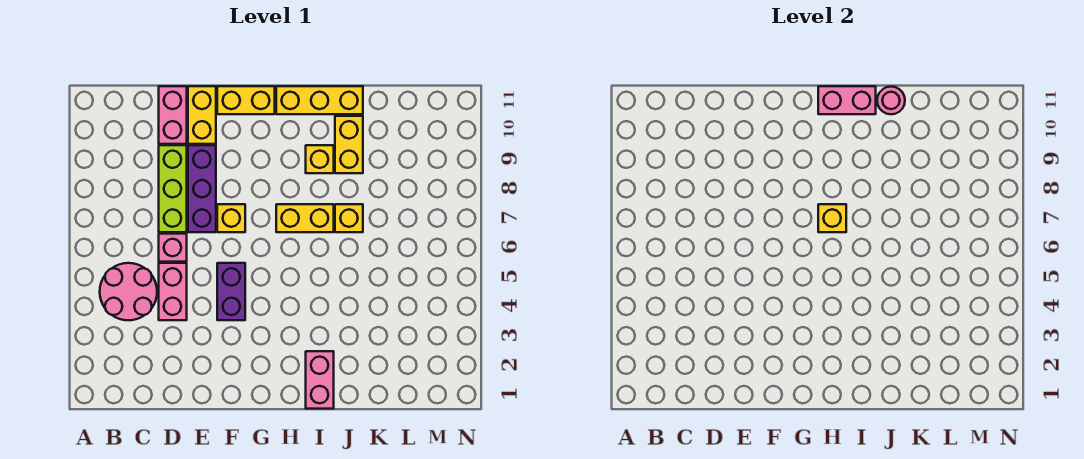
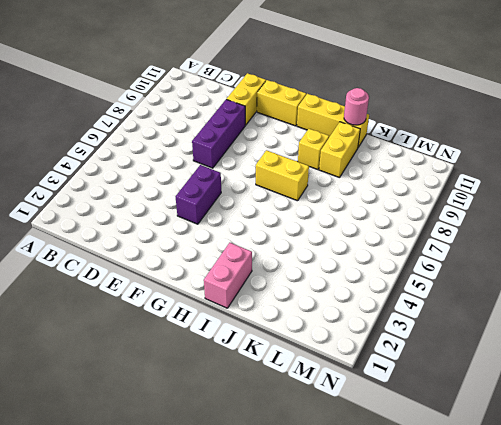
none -> pink 2x2 round brick [100,263,157,320]
none -> pink 1x2 brick [159,263,187,320]
none -> pink 1x1 brick [159,234,187,262]

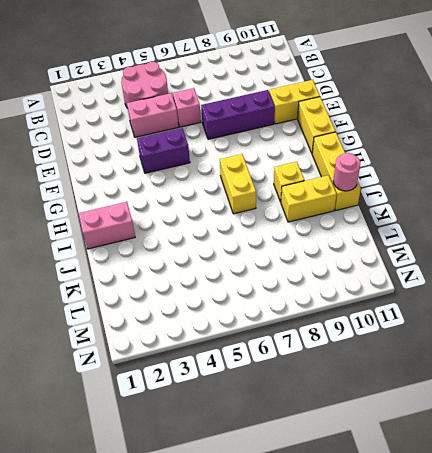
none -> lime 1x3 brick [159,145,187,232]
none -> pink 1x2 brick [159,86,187,144]
none -> yellow 1x1 brick [217,204,245,232]

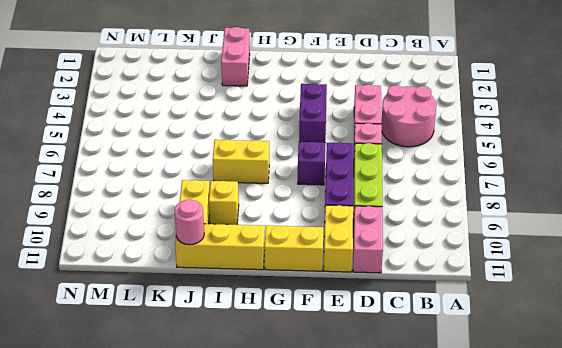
purple 1x1 brick [298,142,325,185] -> yellow 1x1 brick [217,204,245,232]
none -> yellow 1x1 brick [335,204,363,232]
none -> yellow 1x1 brick [818,204,846,232]
none -> pink 1x2 brick [818,86,876,114]

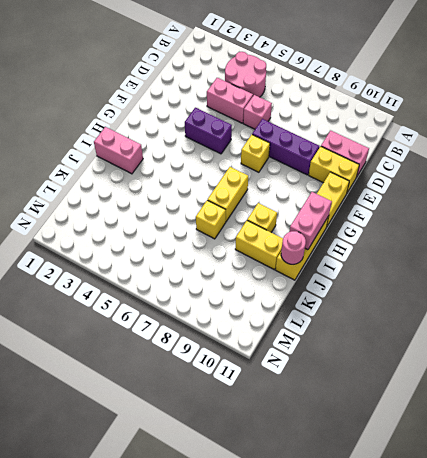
none -> lime 1x3 brick [159,145,187,232]
none -> yellow 1x1 brick [818,204,846,232]

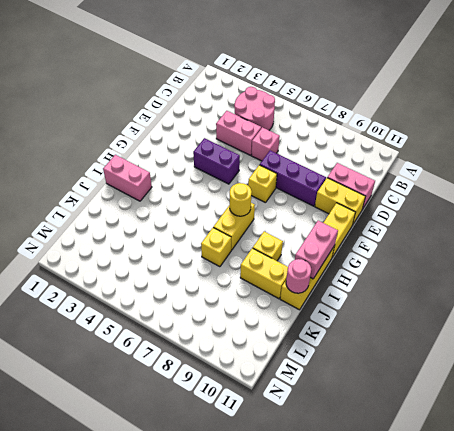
yellow 1x1 round brick [230,183,252,216] -> yellow 1x1 brick [818,204,846,232]
none -> lime 1x3 brick [159,145,187,232]

